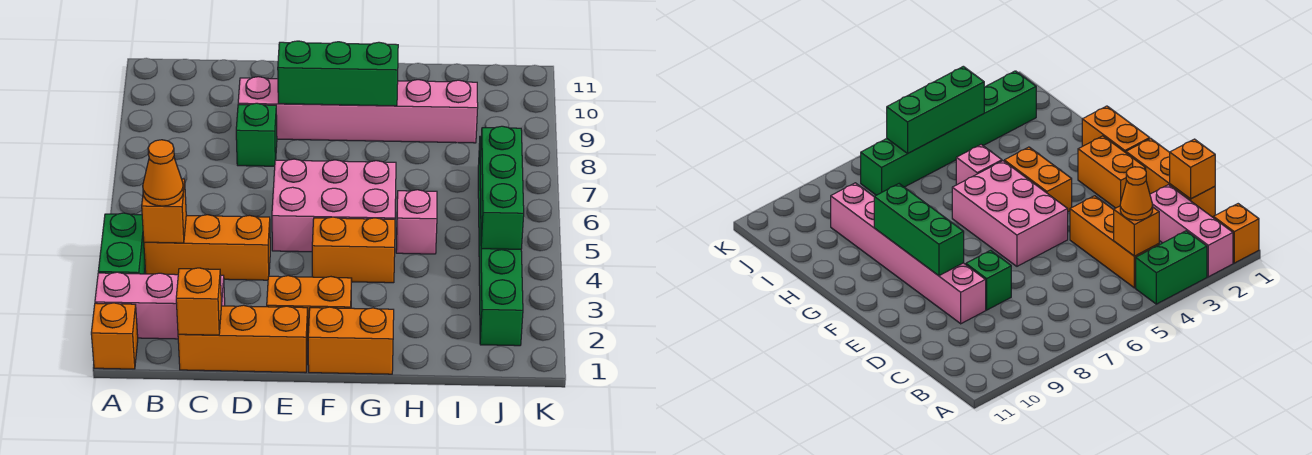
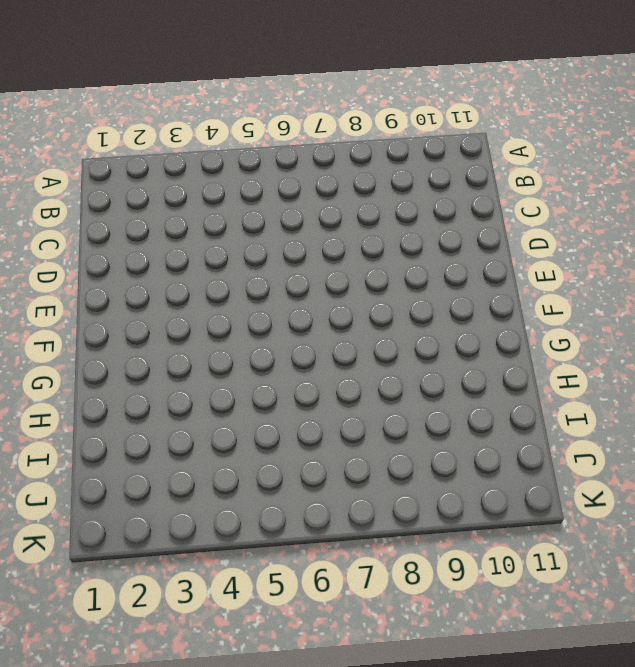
none -> orange 1x1 brick [91,303,138,369]
none -> pink 1x3 brick [95,272,225,339]
none -> green 1x2 brick [98,213,145,274]

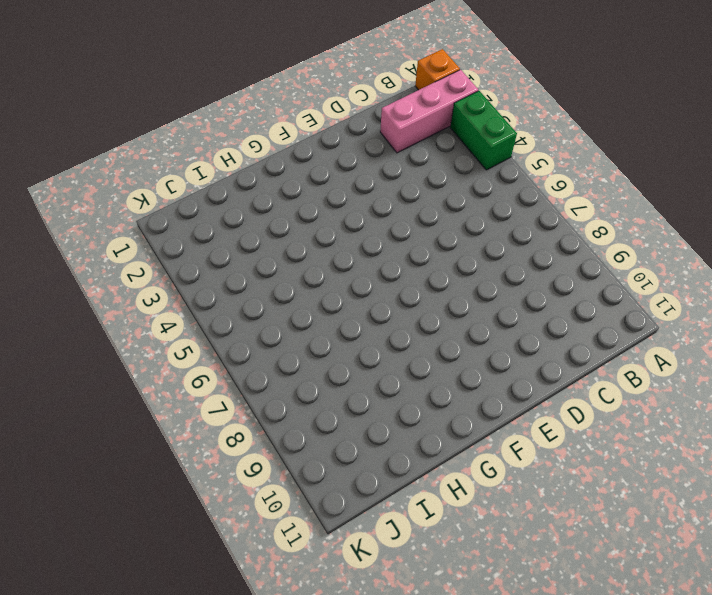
none -> orange 1x3 brick [144,215,270,280]
none -> orange 1x3 brick [178,305,308,373]
none -> green 1x1 brick [236,103,277,166]

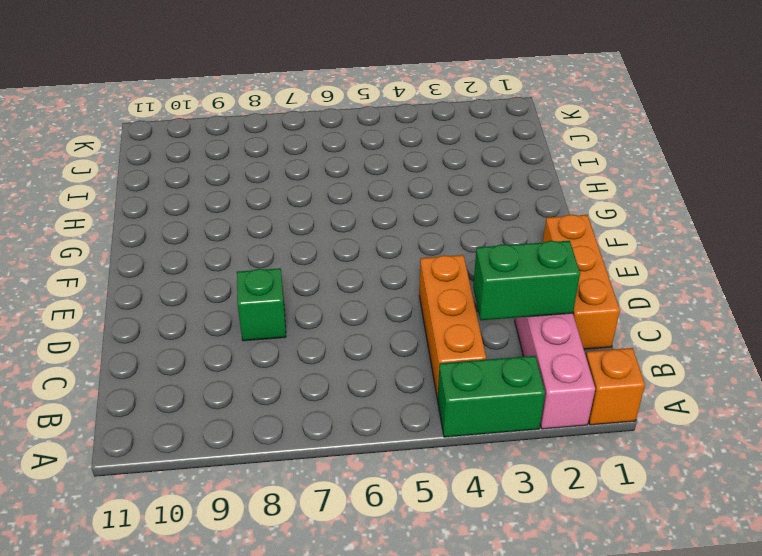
green 1x2 brick [473,241,580,320] -> none
none -> pink 1x6 brick [238,77,478,143]
none -> orange 1x2 brick [267,276,352,333]
none -> pink 2x3 brick [272,159,396,252]

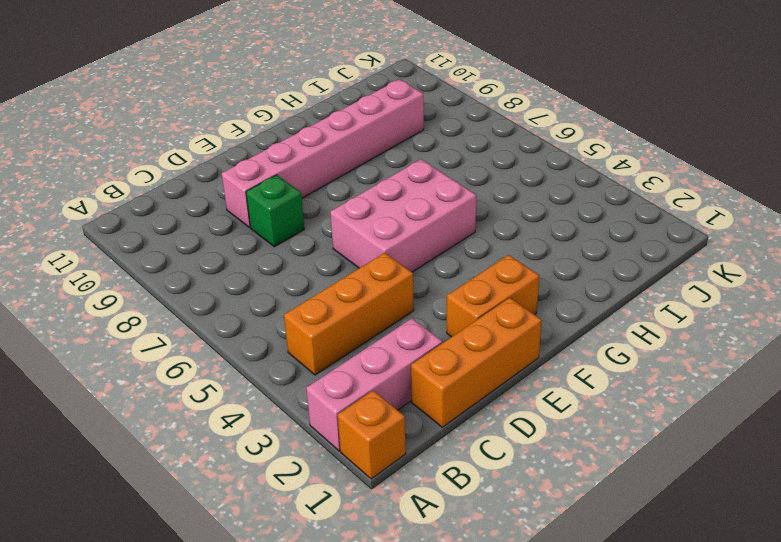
none -> green 1x2 brick [98,213,145,274]
none -> orange 1x2 brick [308,307,394,374]
none -> orange 1x2 brick [312,217,395,283]

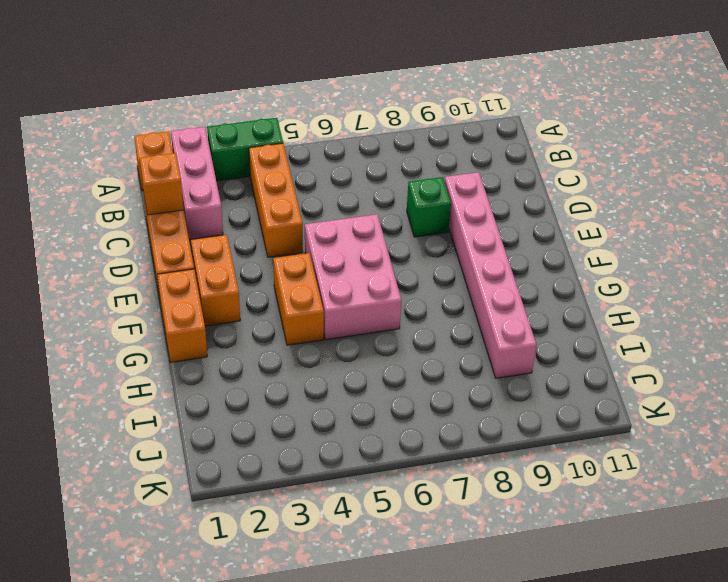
none -> pink 1x1 brick [396,190,437,254]
none -> green 1x6 brick [478,136,523,346]
none -> orange 1x1 brick [142,179,186,243]

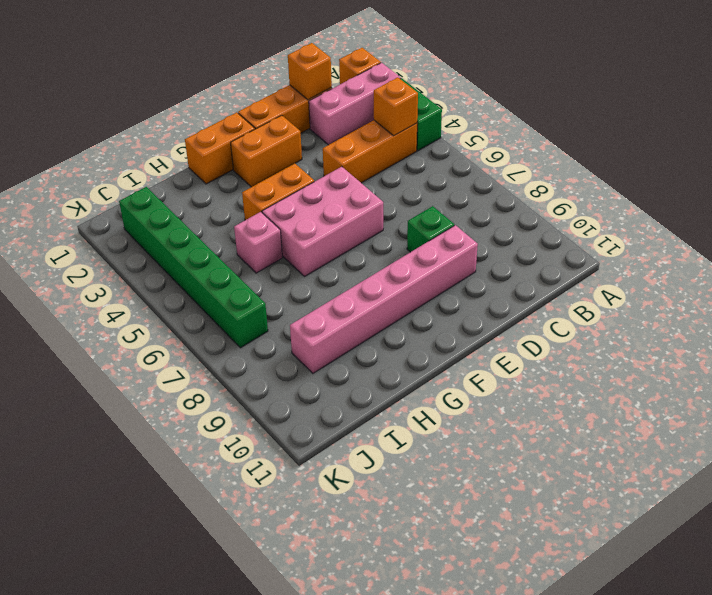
none -> green 1x3 brick [278,41,398,106]
none -> green 1x3 brick [480,126,524,249]
none -> orange 1x1 cone [143,140,183,206]

